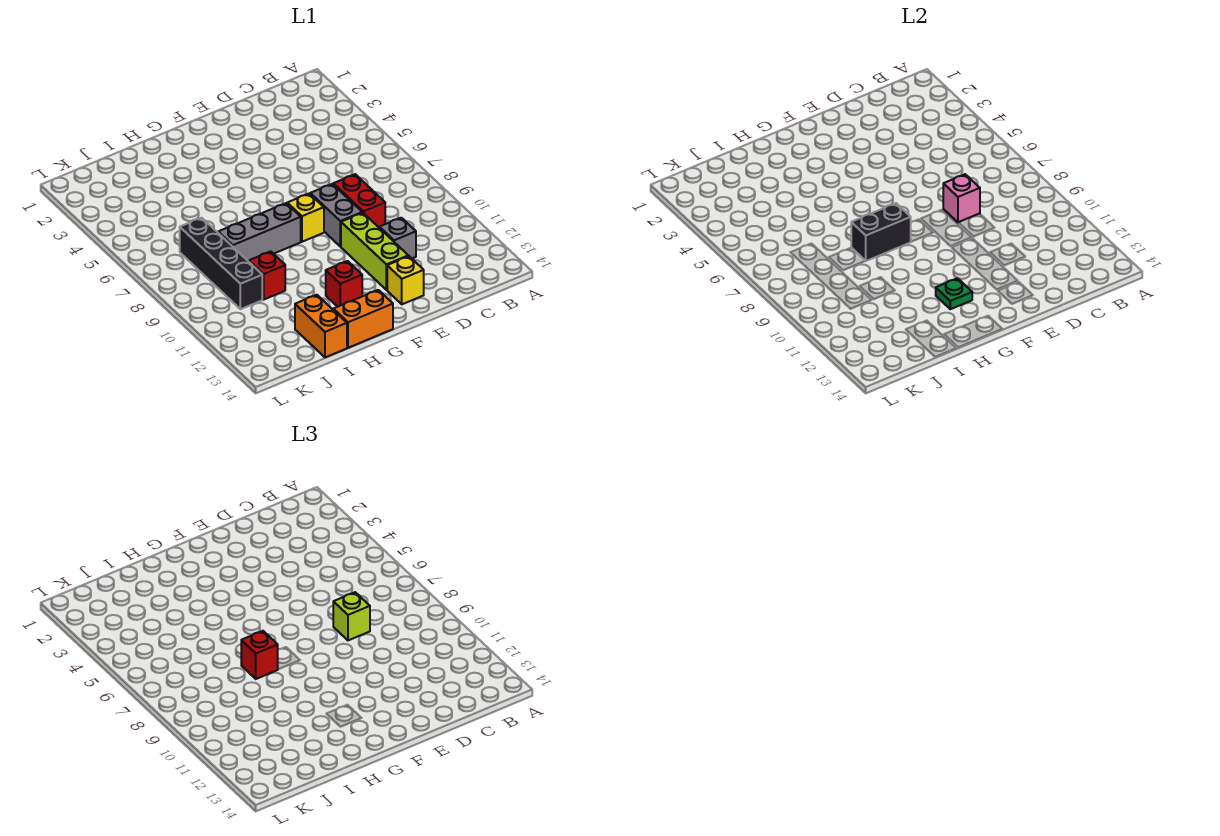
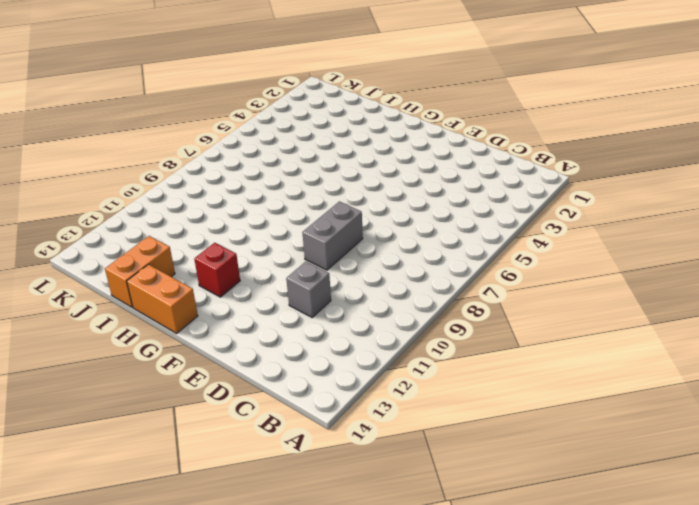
none -> red 1x2 brick [333,174,385,227]
none -> lime 1x3 brick [341,213,408,290]
none -> yellow 1x1 brick [387,256,424,304]

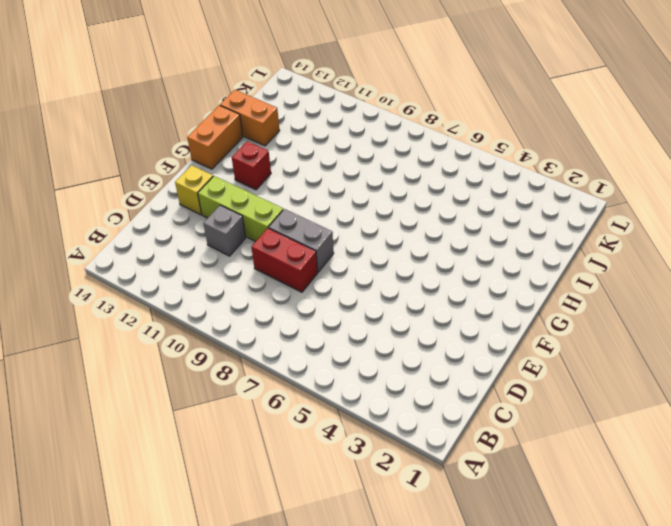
none -> yellow 1x1 brick [287,194,324,242]
none -> grey 1x3 brick [218,203,301,262]
none -> red 1x1 brick [249,251,285,299]

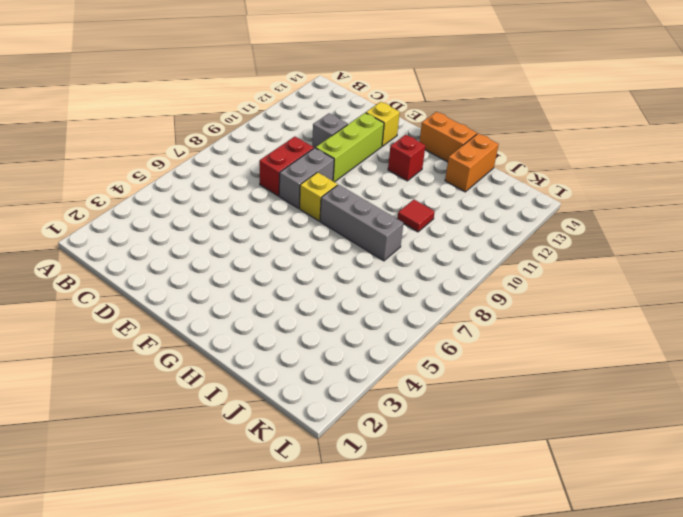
red 1x1 tile [397,200,435,232] -> red 1x1 brick [249,251,285,299]
none -> black 1x4 brick [180,218,262,309]
none -> pink 1x1 brick [943,174,980,223]
none -> black 1x2 brick [851,203,911,261]

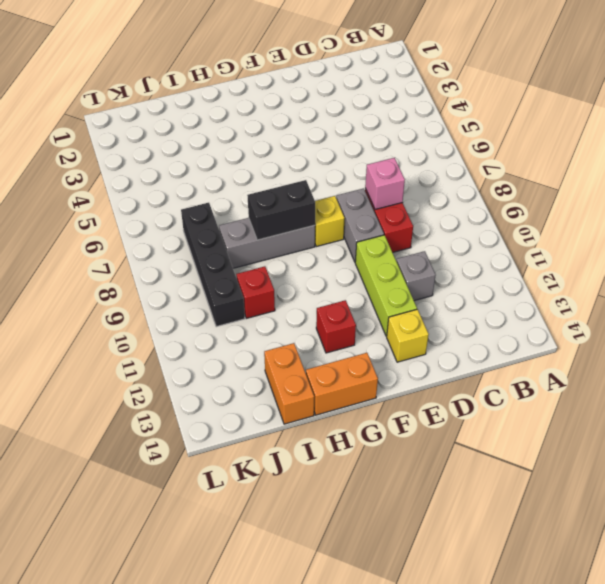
none -> green 1x1 plate [936,278,972,309]
none -> lime 1x1 brick [333,592,370,640]
none -> red 1x1 brick [241,631,278,679]

